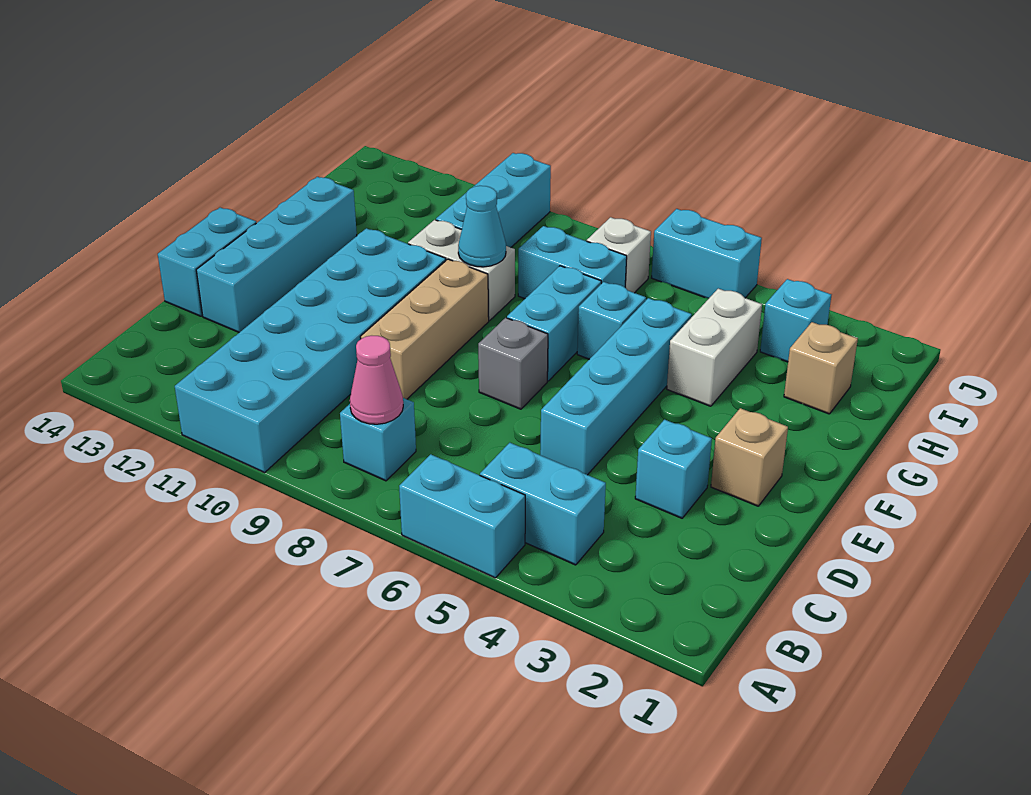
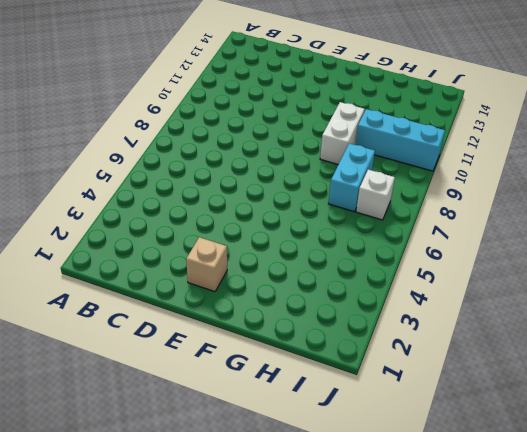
none -> cyan 1x2 brick [399,454,525,578]
none -> cyan 2x6 brick [175,228,446,472]
none -> cyan 1x2 brick [480,443,606,565]

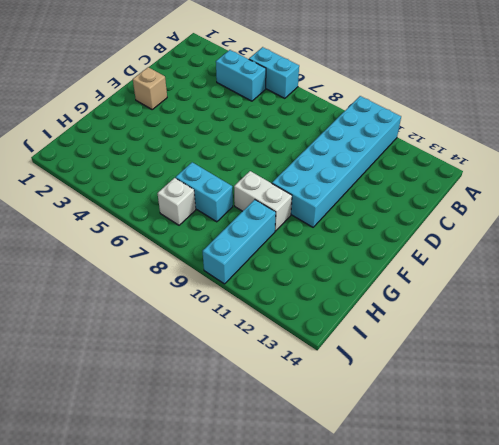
none -> cyan 1x1 brick [340,398,416,481]
none -> cyan 1x1 brick [635,420,712,518]
none -> cyan 1x4 brick [540,298,692,475]

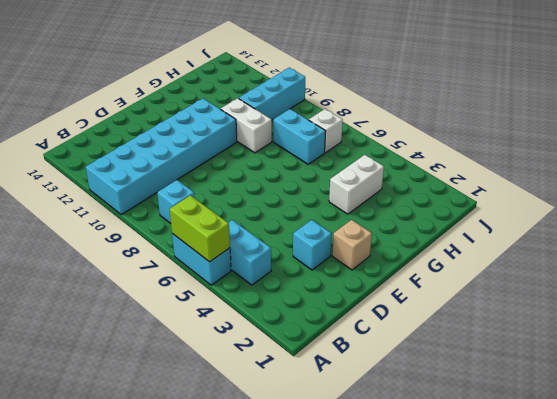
lime 1x2 brick [170,195,230,262] -> none
none -> cyan 1x4 brick [540,298,692,475]
none -> tan 1x3 brick [360,259,489,399]
none -> cyan 1x4 brick [196,177,357,332]

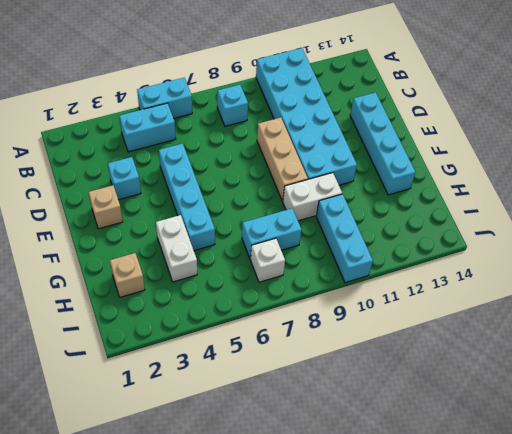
none -> cyan 1x2 brick [158,208,256,316]
none -> grey 1x1 brick [478,318,548,409]
none -> cyan 1x2 brick [507,266,601,381]

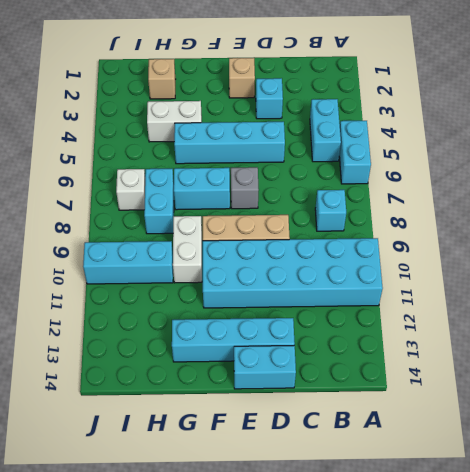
none -> cyan 1x1 brick [577,282,646,359]
none -> cyan 1x1 brick [760,279,831,362]
none -> cyan 1x2 brick [652,209,762,298]

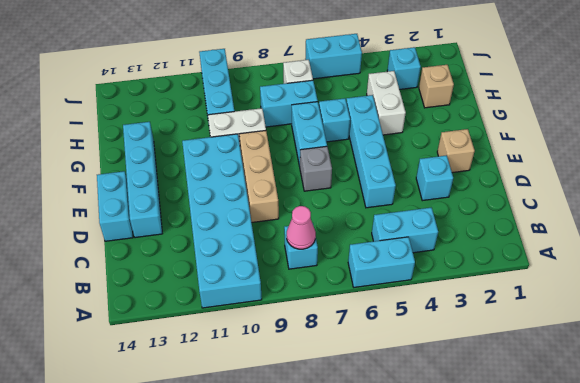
none -> cyan 1x1 cone [458,186,506,267]

